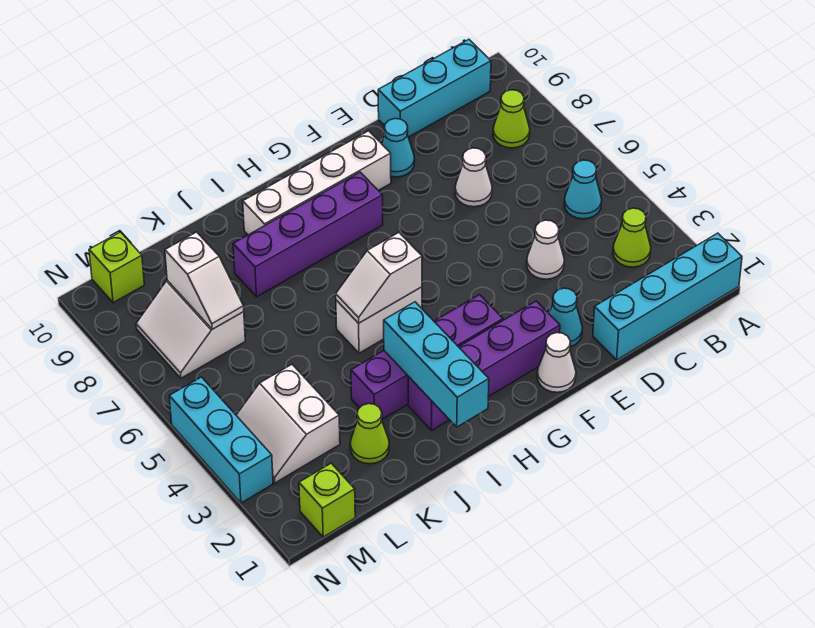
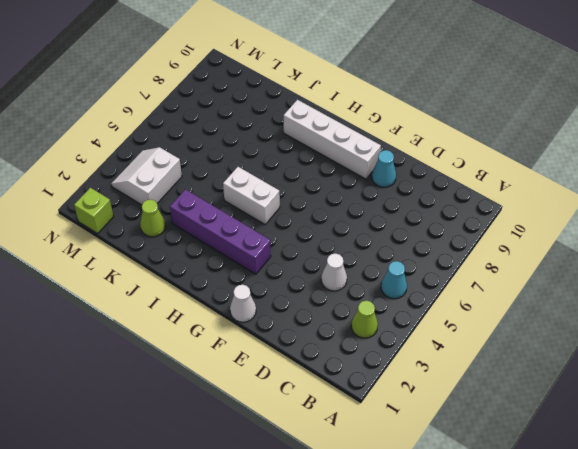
none -> cyan 1x4 brick [593,233,742,360]
none -> lime 1x1 cone [493,90,530,148]
none -> cyan 1x3 brick [378,39,491,137]

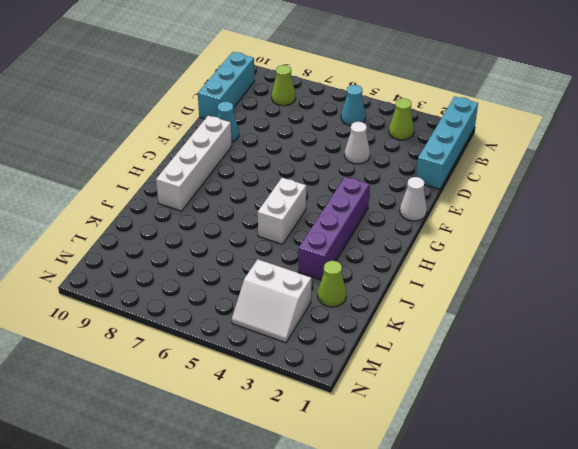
none -> white 1x1 cone [455,148,492,207]
none -> cyan 1x1 cone [549,288,583,347]
none -> purple 1x4 brick [408,301,560,430]

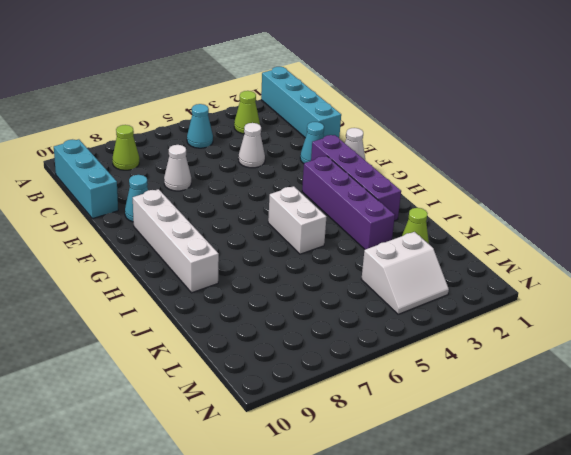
none -> purple 1x4 brick [233,172,383,297]
none -> white 2x2 slope [136,280,245,378]
none -> lime 1x1 brick [299,463,355,537]

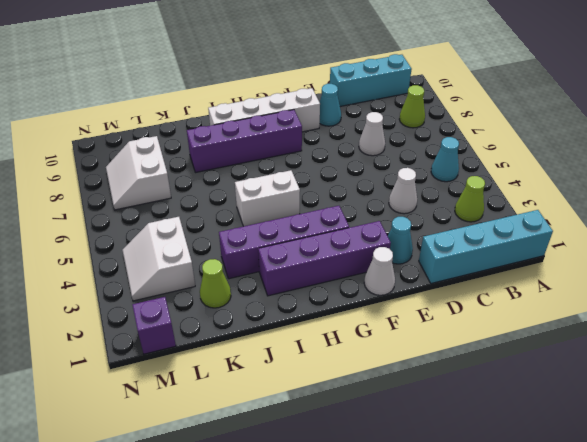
purple 1x1 brick [133,297,176,354] -> lime 1x1 brick [299,463,355,537]
none -> lime 1x1 brick [89,232,144,303]
none -> cyan 1x3 brick [169,377,273,503]
none -> white 1x2 slope [336,233,422,323]

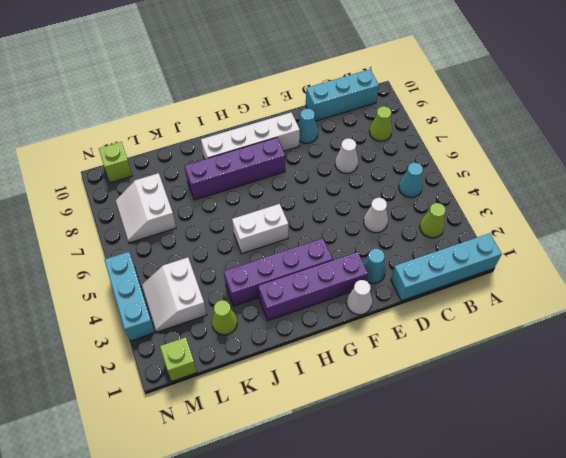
none -> white 1x2 slope [336,233,422,323]
none -> cyan 1x3 brick [384,302,489,427]
none -> white 1x2 slope [165,232,244,329]

